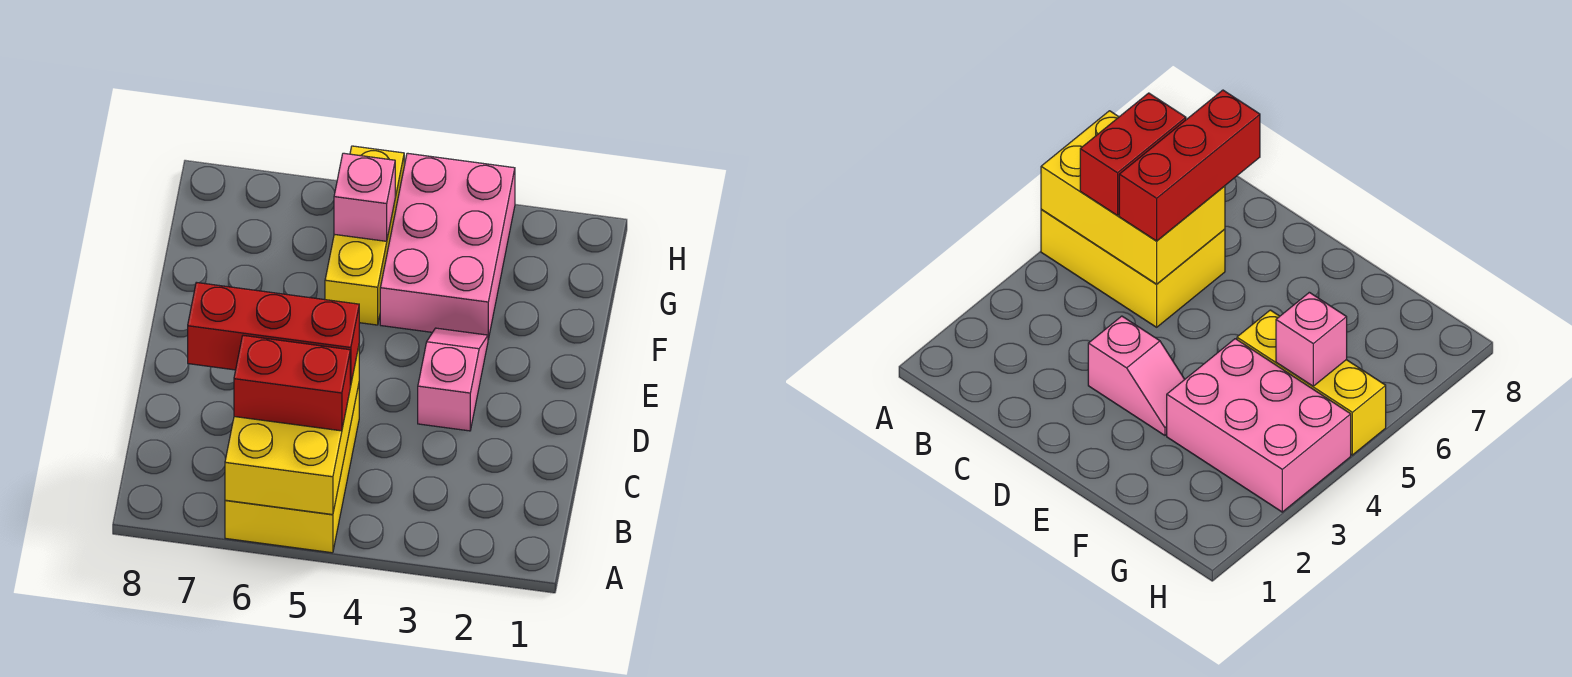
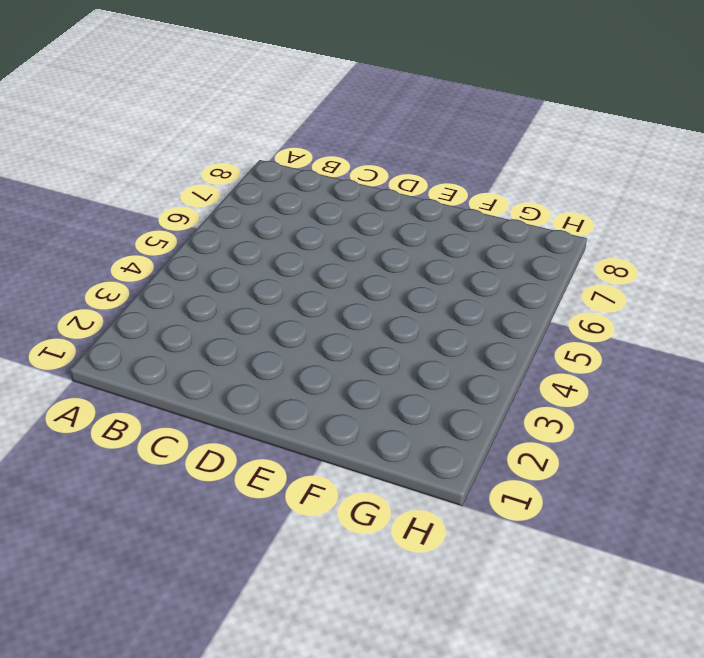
none -> yellow 2x3 brick [225,385,359,553]
none -> pink 1x2 slope [418,328,488,431]

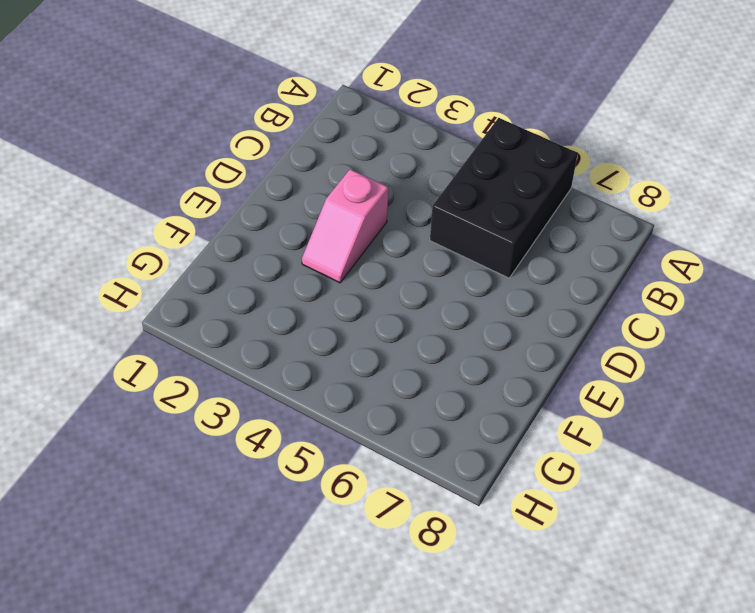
black 2x3 brick [430,118,578,278] -> yellow 2x3 brick [225,385,359,553]
none -> pink 2x3 brick [380,153,515,339]
none -> yellow 1x3 brick [325,146,404,325]

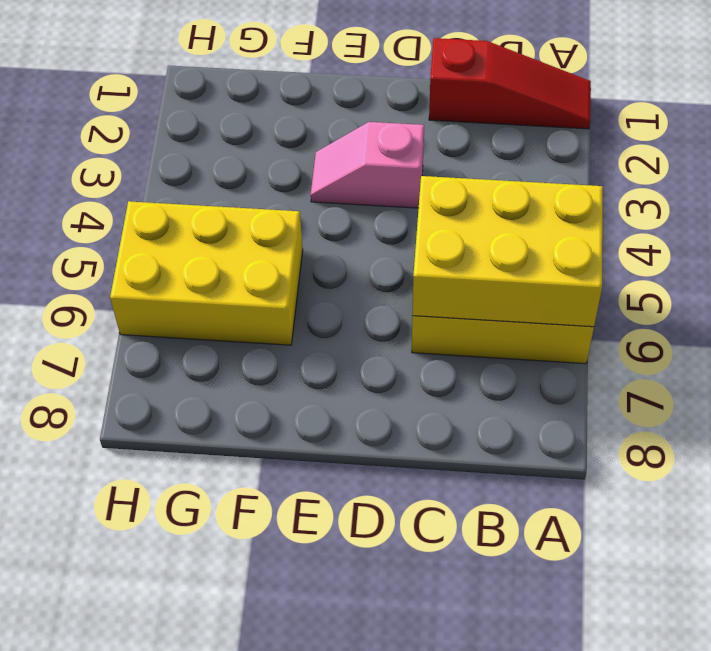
red 1x3 slope [429,38,591,129] -> none
yellow 2x3 brick [110,201,303,345] -> yellow 1x3 brick [325,146,404,325]
none -> pink 2x3 brick [380,153,515,339]
none -> pink 1x1 brick [334,153,395,241]

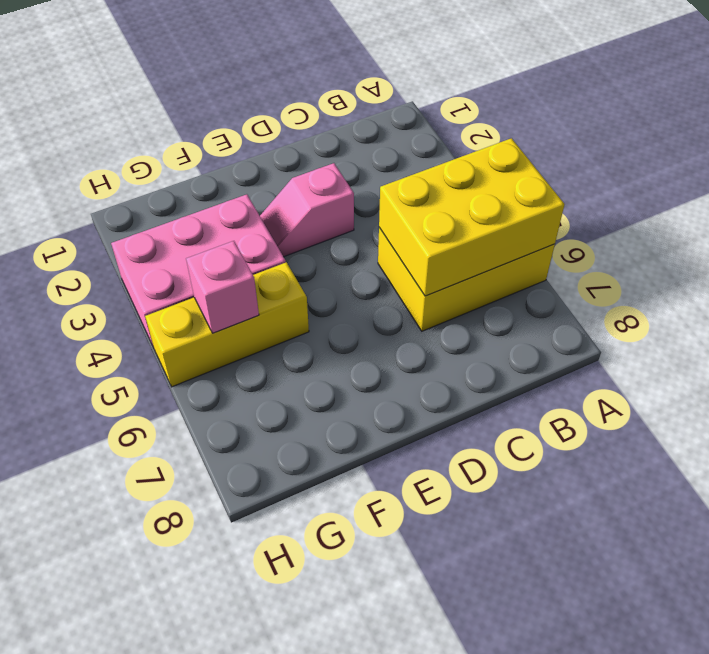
none -> red 1x2 brick [234,335,350,431]
none -> red 1x3 brick [188,282,359,385]

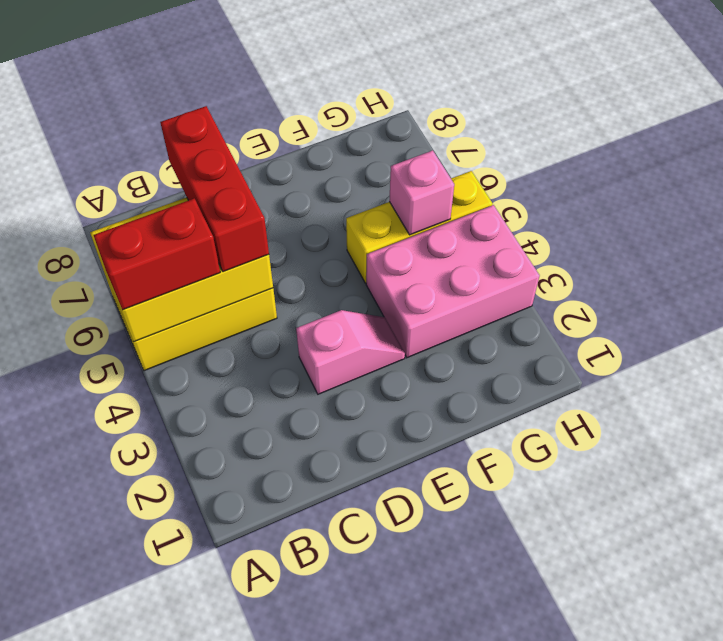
red 1x2 brick [94,198,220,310] -> red 1x2 brick turned to [234,335,350,431]

